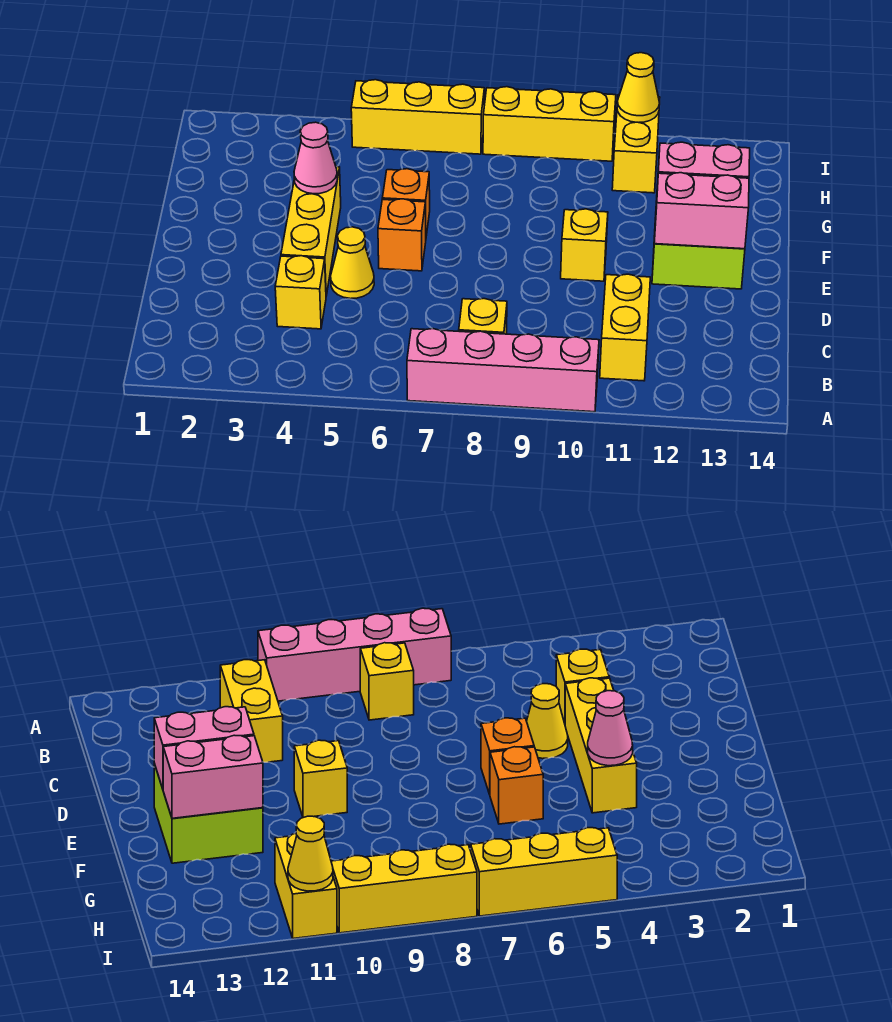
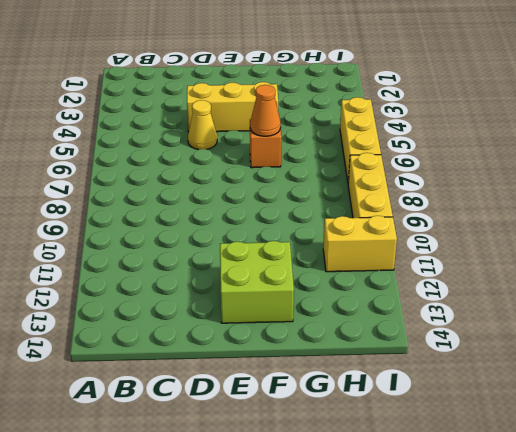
orange 1x1 cone [250,85,281,136] -> none
none -> pink 1x4 brick [407,329,599,412]
none -> yellow 1x1 brick [459,299,507,334]
none -> yellow 1x2 brick [600,274,650,381]

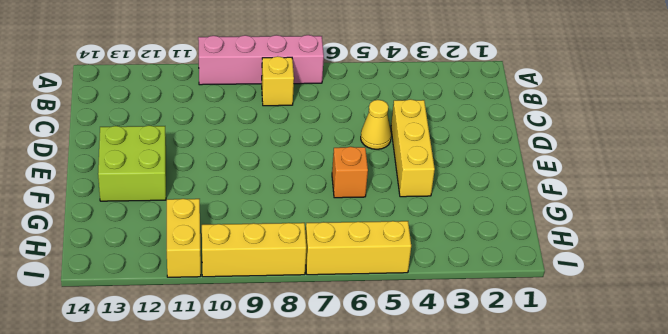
none -> yellow 1x2 brick [600,274,650,381]
none -> yellow 1x1 brick [275,256,326,329]
none -> orange 1x1 brick [378,199,426,271]

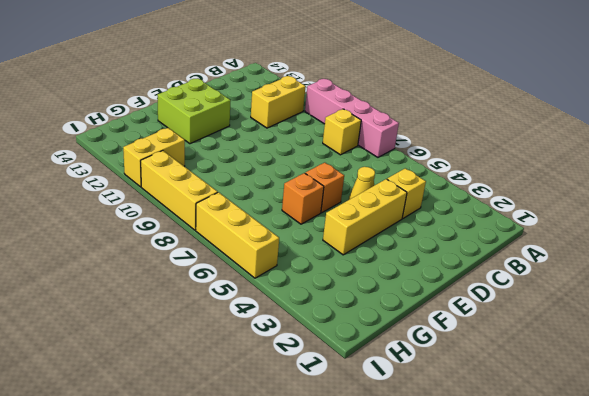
none -> yellow 1x1 brick [561,209,608,281]
none -> pink 1x2 brick [654,173,749,249]
none -> pink 1x1 cone [294,122,337,194]

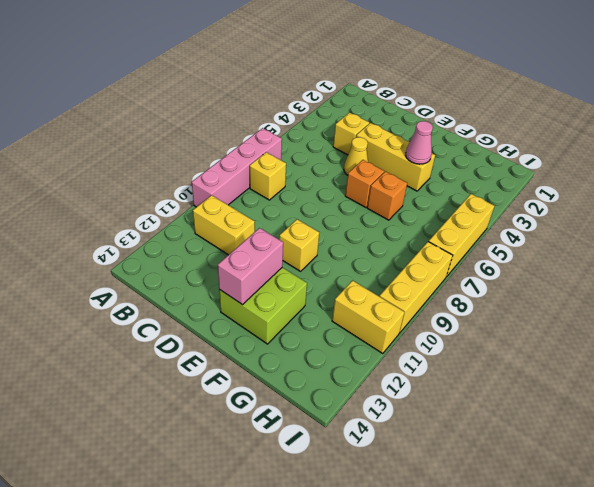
none -> pink 1x2 brick [657,142,750,188]
none -> yellow 1x1 cone [617,53,660,123]

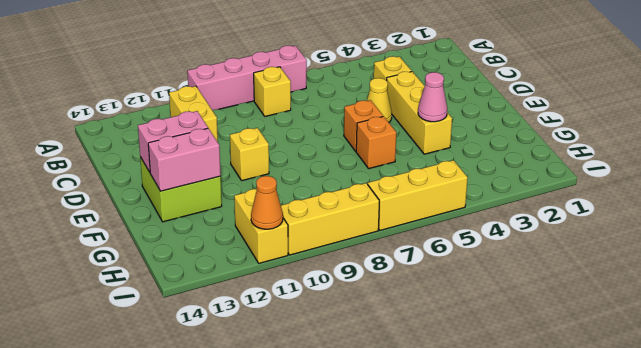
orange 1x1 cone [251,176,283,229] -> yellow 1x1 cone [617,53,660,123]

